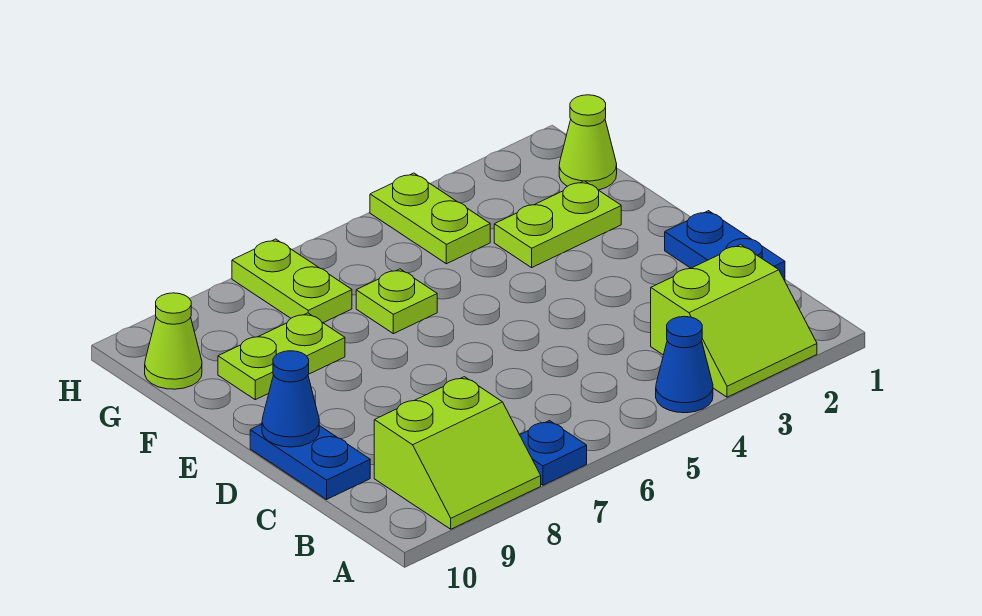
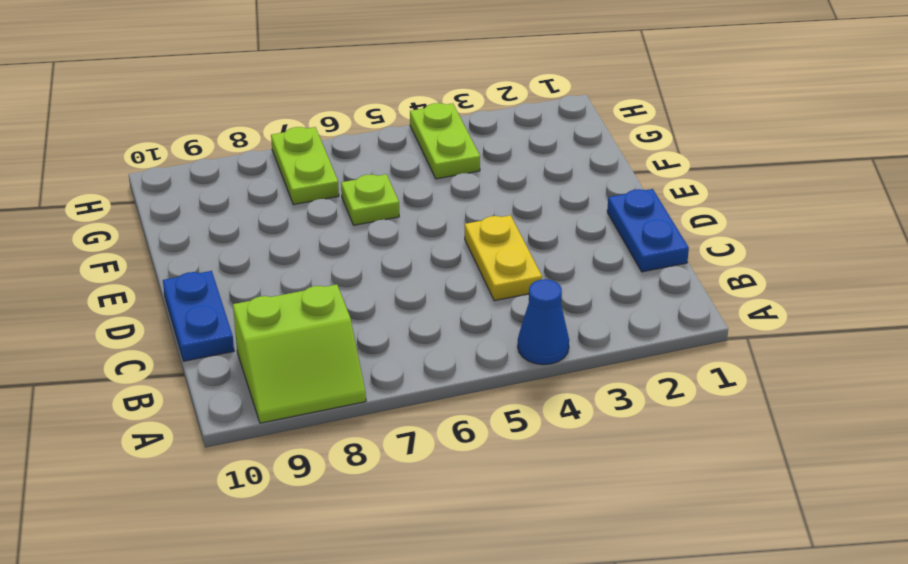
yellow 1x2 plate [465,215,542,301] -> none
none -> lime 2x2 slope [651,245,817,397]
none -> blue 1x1 plate [520,421,587,485]
none -> lime 1x2 plate [494,181,621,268]

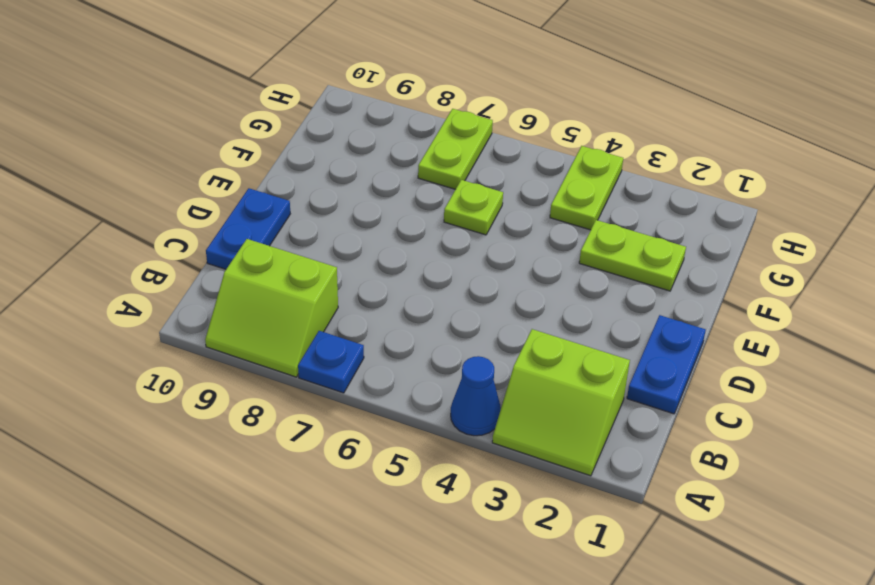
none -> lime 1x2 plate [218,313,345,400]
none -> lime 1x1 cone [559,95,617,190]
none -> lime 1x1 cone [145,293,202,389]

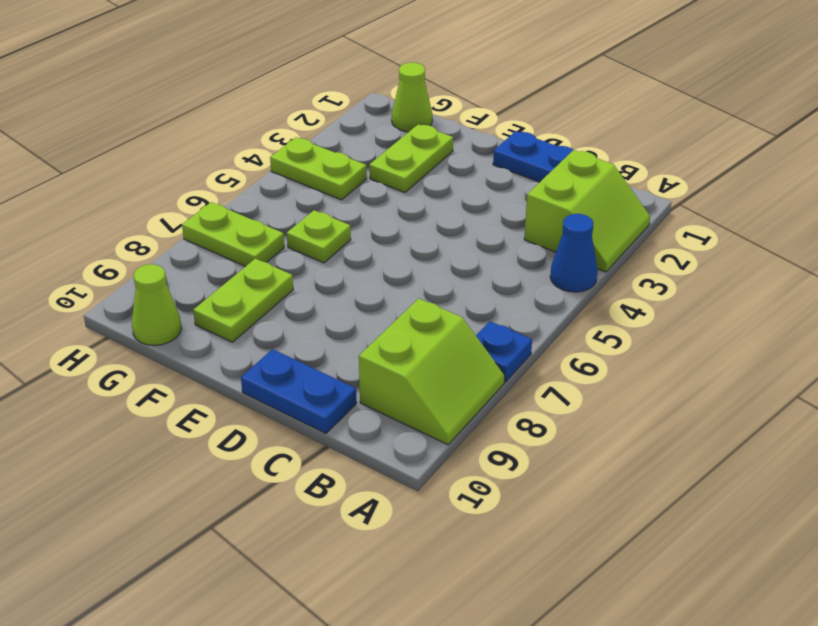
none -> blue 1x1 cone [262,351,319,447]

